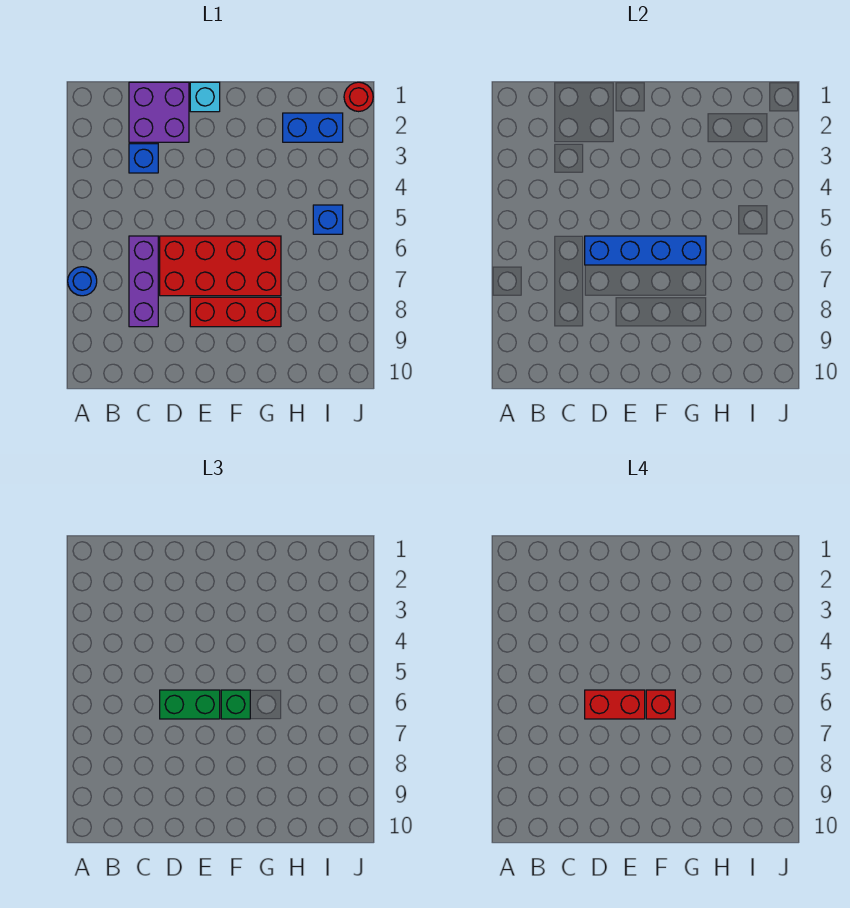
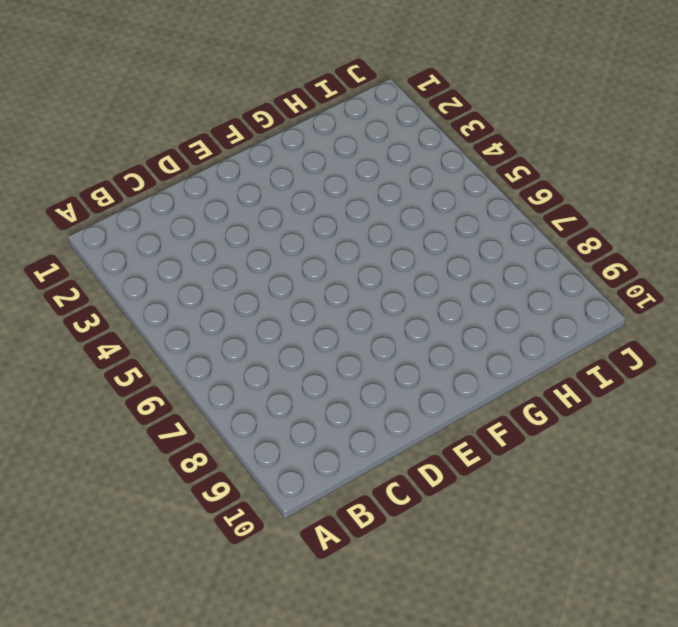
none -> blue 1x1 round brick [68,267,97,296]
none -> purple 2x2 brick [129,82,189,142]
none -> blue 1x1 brick [129,144,158,173]

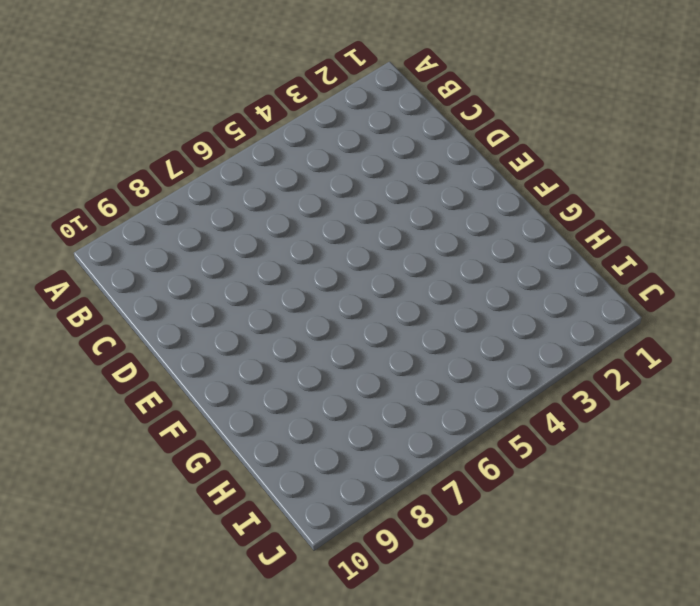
none -> blue 1x1 round brick [68,267,97,296]
none -> purple 2x2 brick [129,82,189,142]
none -> blue 1x1 brick [129,144,158,173]

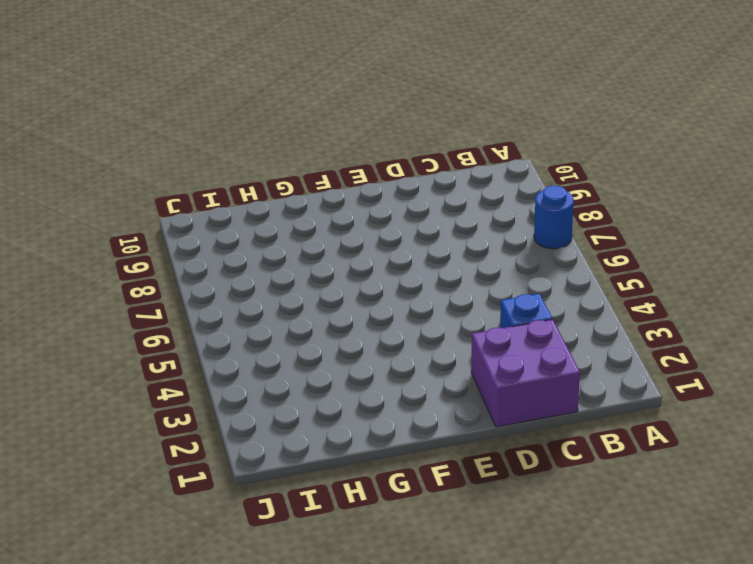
none -> purple 1x3 brick [129,236,158,327]
none -> red 2x4 brick [160,236,281,296]
none -> cyan 1x1 brick [190,82,220,112]

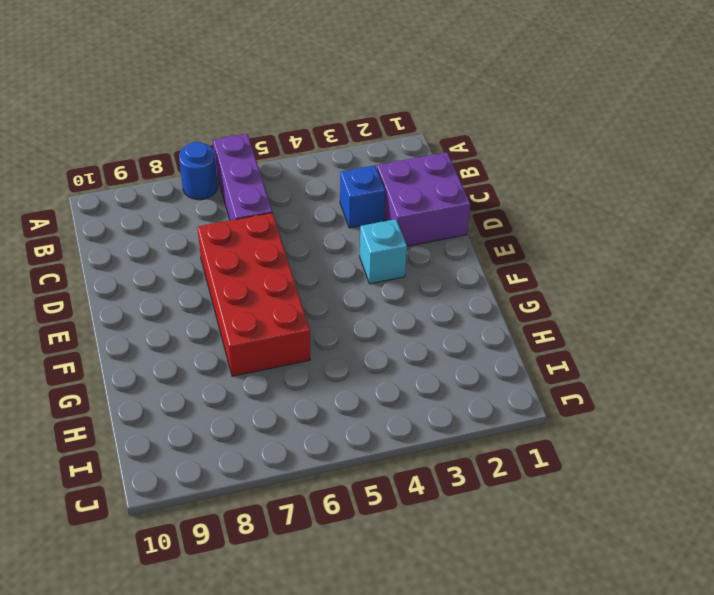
purple 1x3 brick [213,134,272,220] -> purple 1x3 brick turned to [129,236,158,327]
cyan 1x1 brick [360,219,407,284] -> cyan 1x1 brick moved to [190,82,220,112]
none -> red 1x3 brick [190,297,281,327]
none -> blue 1x2 brick [283,113,343,142]
none -> blue 1x1 brick [313,205,343,234]

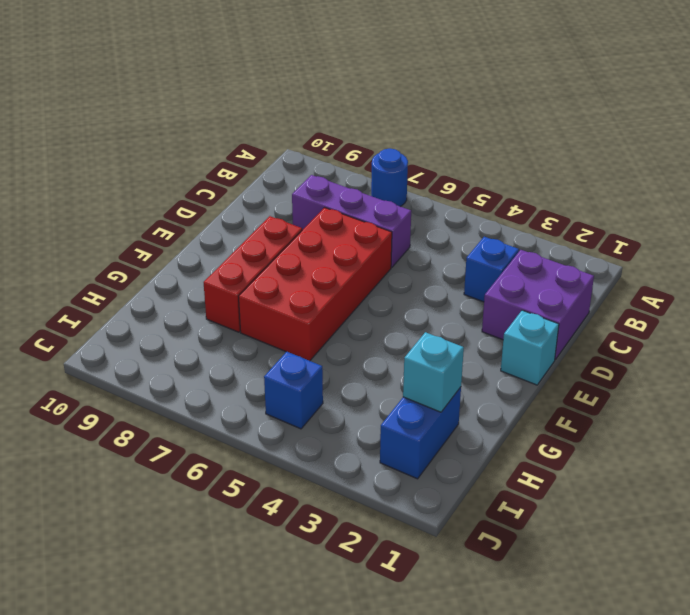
cyan 1x1 brick [403,332,464,412] -> none
none -> red 1x1 round brick [344,82,373,112]
none -> blue 1x4 brick [585,236,706,265]
none -> green 1x2 brick [160,690,220,719]

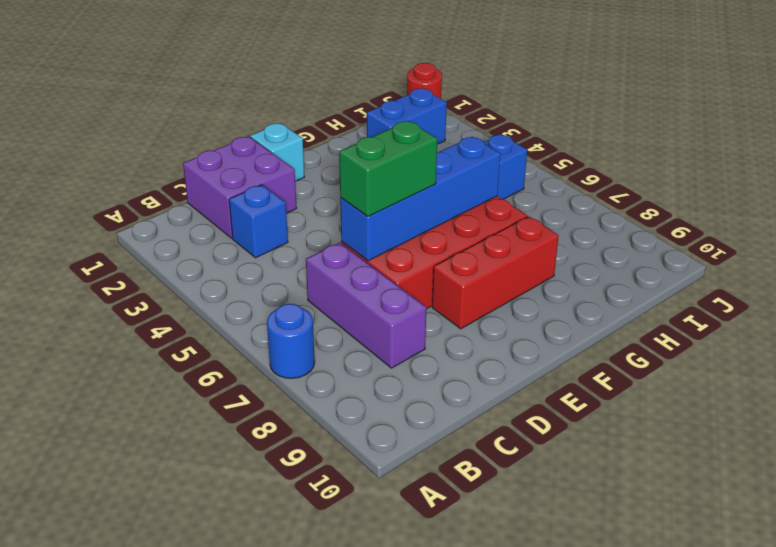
none -> green 1x1 brick [221,690,250,719]
none -> red 1x2 brick [585,690,645,719]
none -> red 1x1 brick [646,690,675,719]

